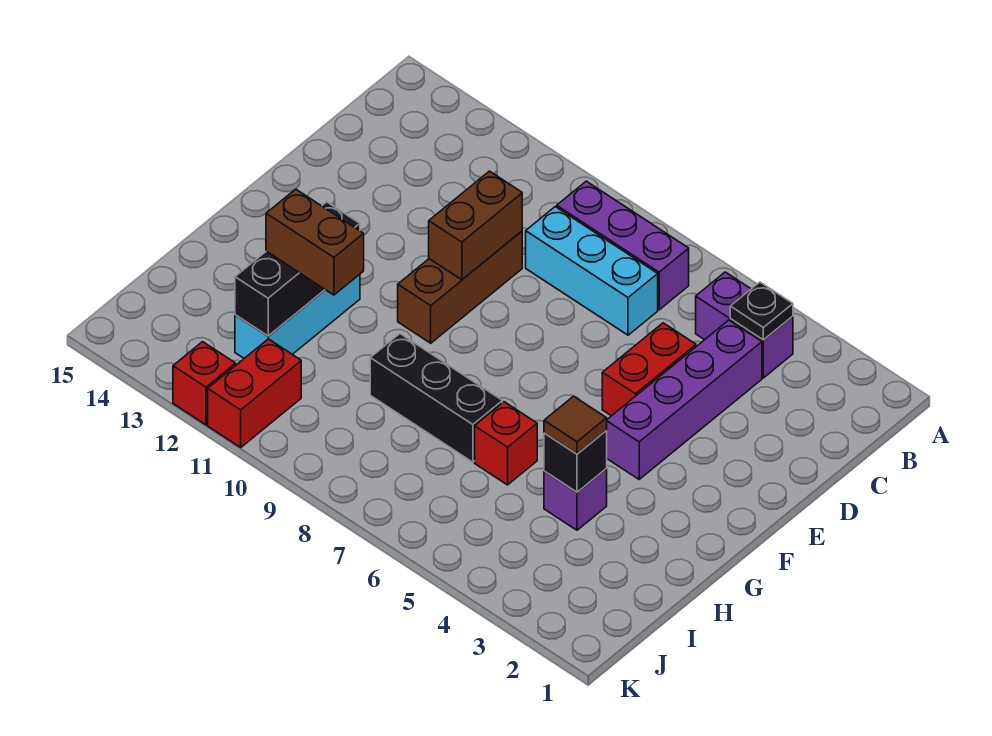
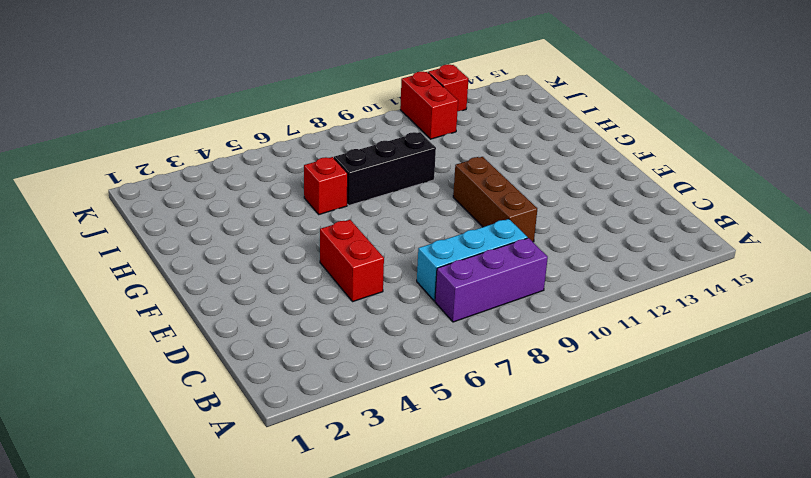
none -> purple 1x2 brick [696,272,793,378]
none -> purple 1x4 brick [607,320,762,479]
none -> cyan 1x3 brick [235,274,360,358]

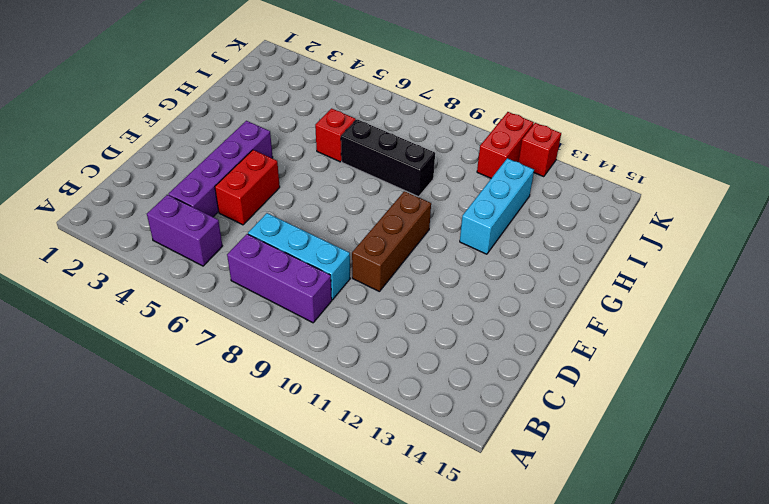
none -> purple 1x1 brick [544,469,607,530]
none -> black 1x1 plate [730,282,793,340]
none -> brown 1x2 brick [429,171,522,280]

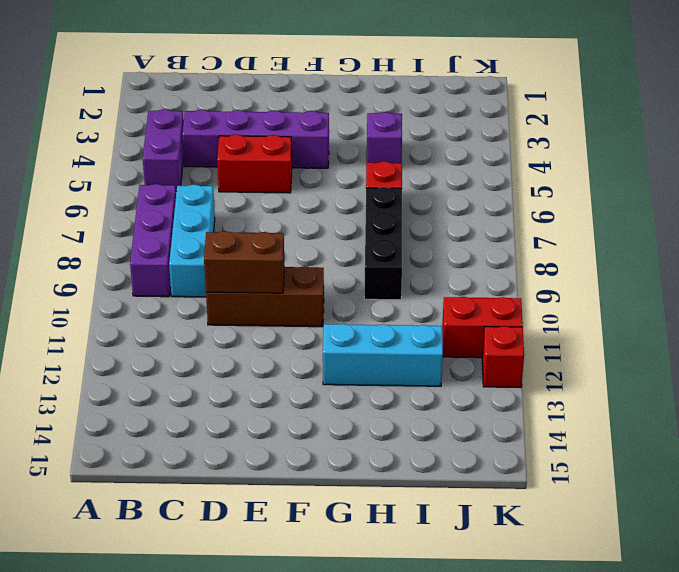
none -> black 1x1 plate [730,282,793,340]
none -> black 1x3 brick [235,202,360,336]
none -> black 1x1 brick [544,430,607,492]

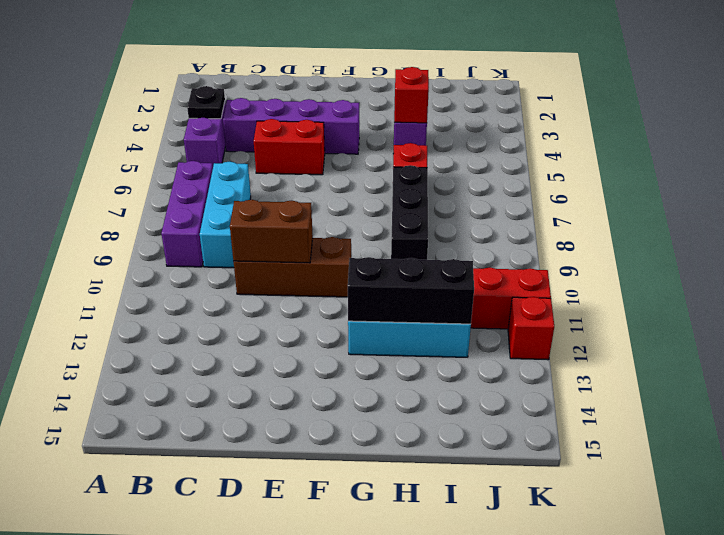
red 1x1 brick [394,67,429,123] -> black 1x1 brick [544,430,607,492]
none -> brown 1x1 tile [544,396,607,454]
none -> brown 1x2 brick [266,189,364,295]

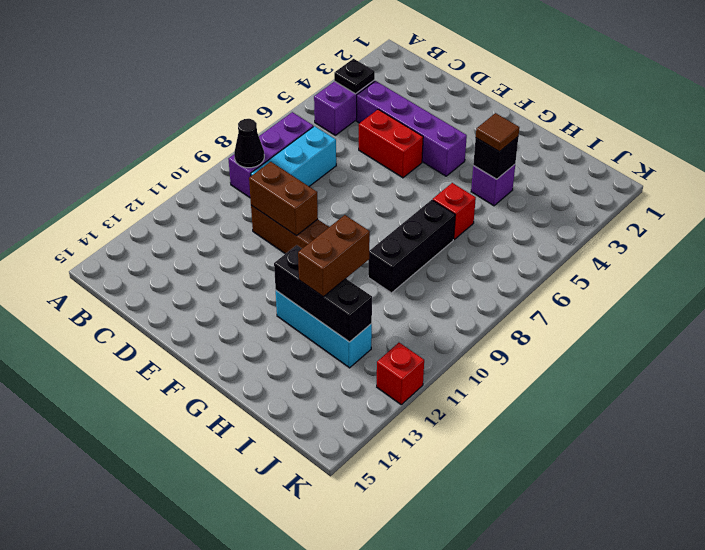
black 1x1 cone [234,119,264,168] -> none
none -> red 1x2 brick [208,339,301,447]

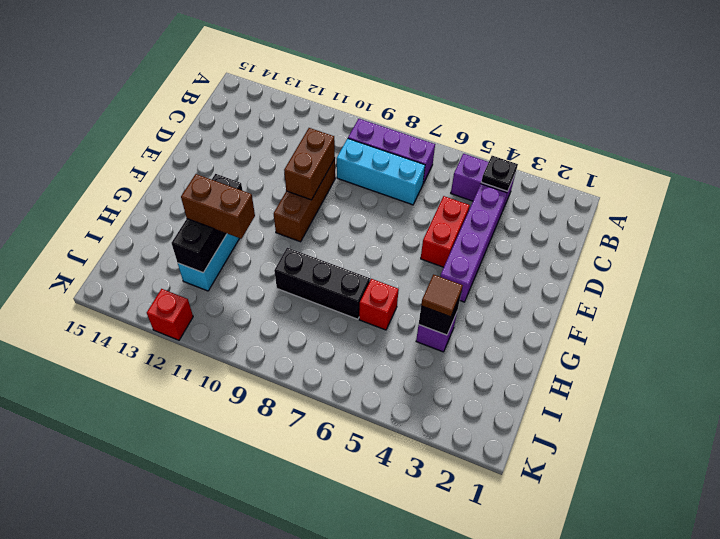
none -> red 1x2 brick [208,339,301,447]

